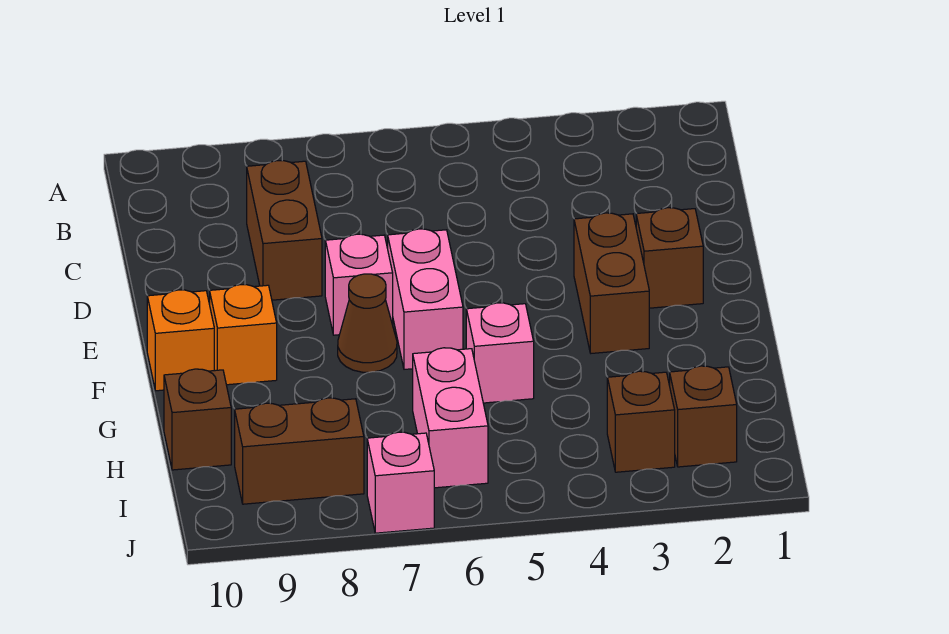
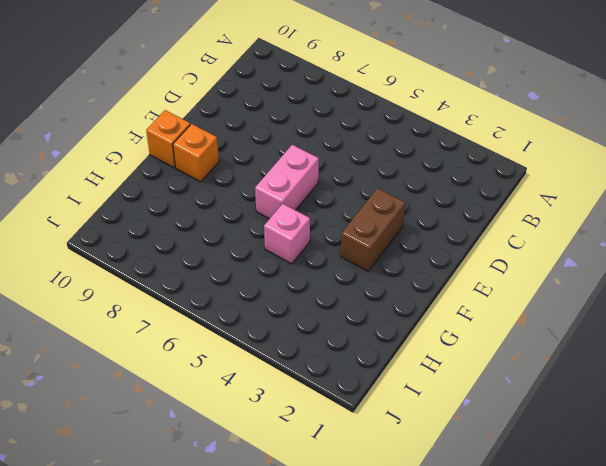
none -> brown 1x2 brick [247,161,322,300]
none -> brown 1x1 brick [636,208,703,308]
none -> pink 1x1 brick [325,234,393,335]

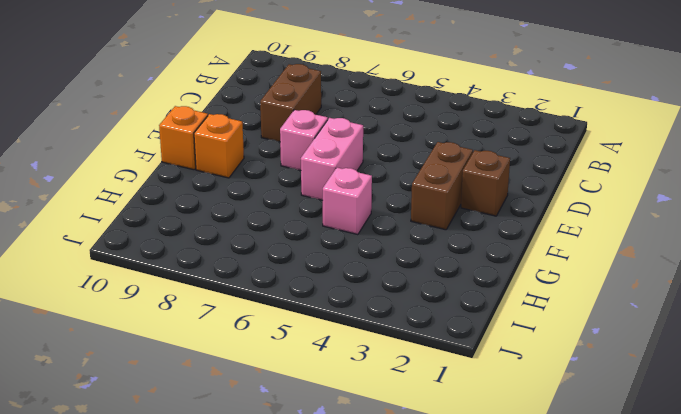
none -> brown 1x1 cone [338,274,397,372]
none -> pink 1x2 brick [413,348,488,488]
none -> brown 1x1 brick [164,369,231,470]

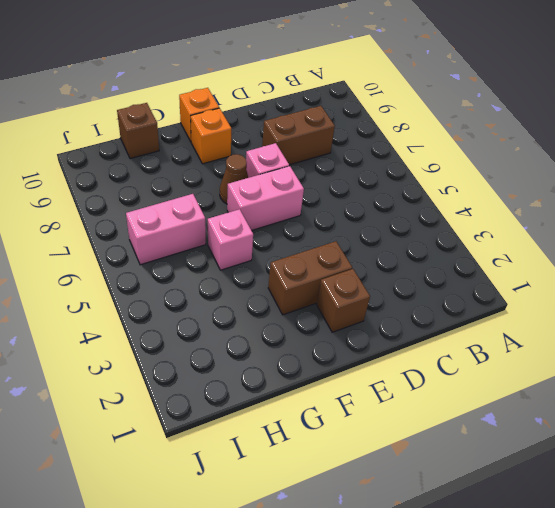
none -> brown 1x1 brick [670,366,737,467]
none -> brown 1x1 brick [607,371,675,472]
none -> brown 1x2 brick [235,398,364,504]

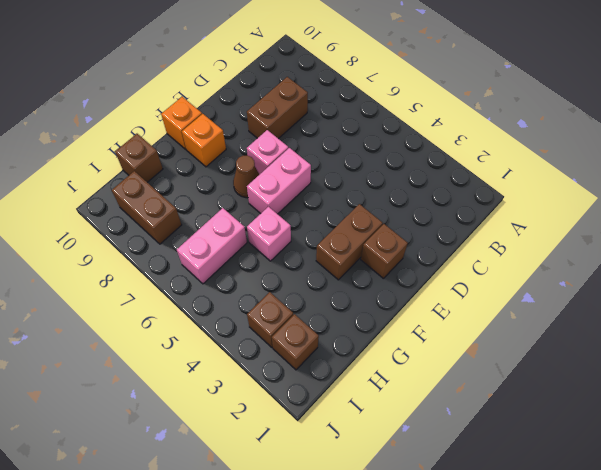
none -> pink 1x1 brick [367,432,434,533]

